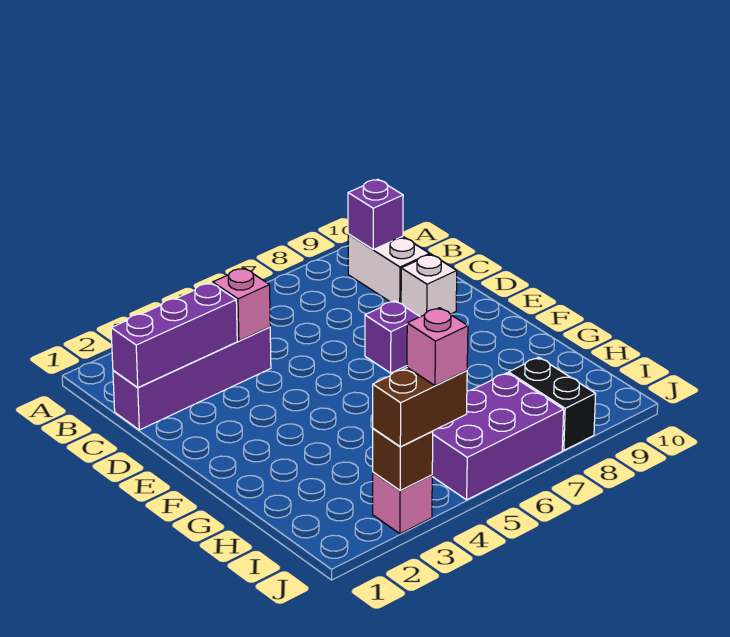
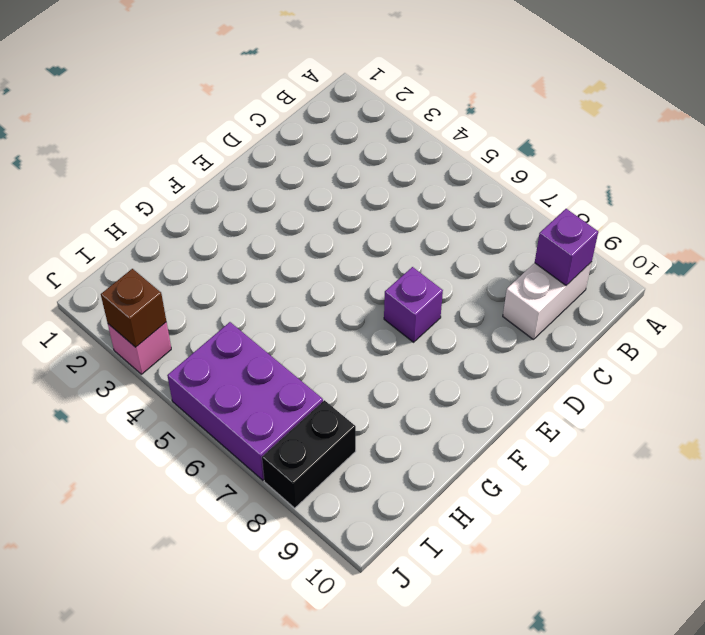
none -> purple 1x4 brick [113,327,271,430]
none -> white 1x1 brick [401,254,457,317]
none -> purple 1x3 brick [111,283,237,388]

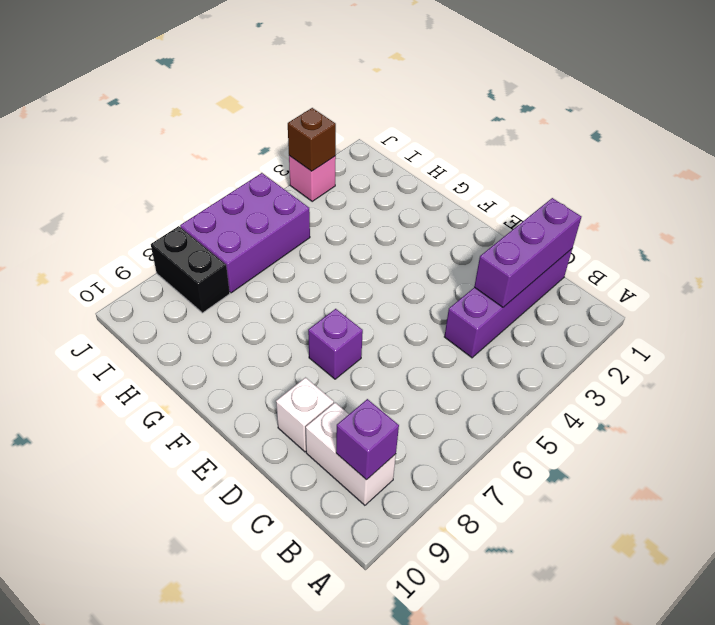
none -> pink 1x1 brick [213,268,270,341]
none -> brown 1x2 brick [373,368,467,447]
none -> pink 1x1 brick [407,308,468,386]

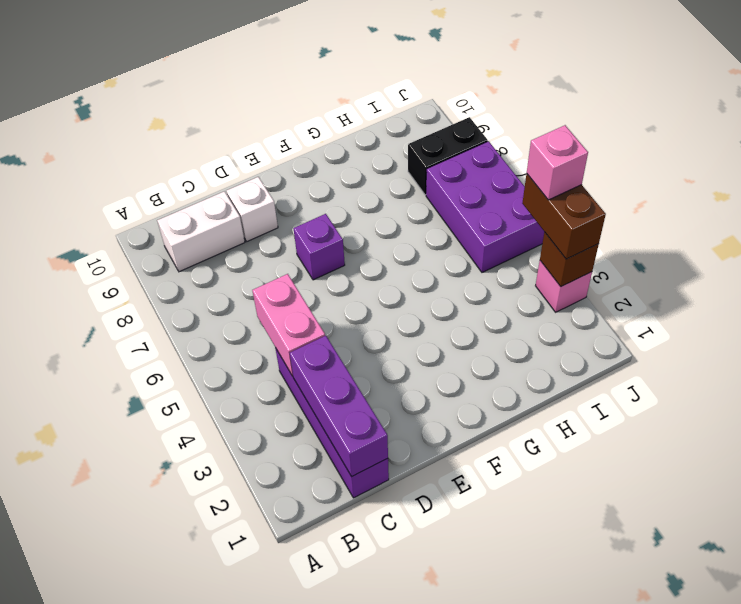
pink 1x2 brick [252,274,325,376] -> pink 1x1 brick [213,268,270,341]
none -> purple 1x1 brick [348,179,403,249]

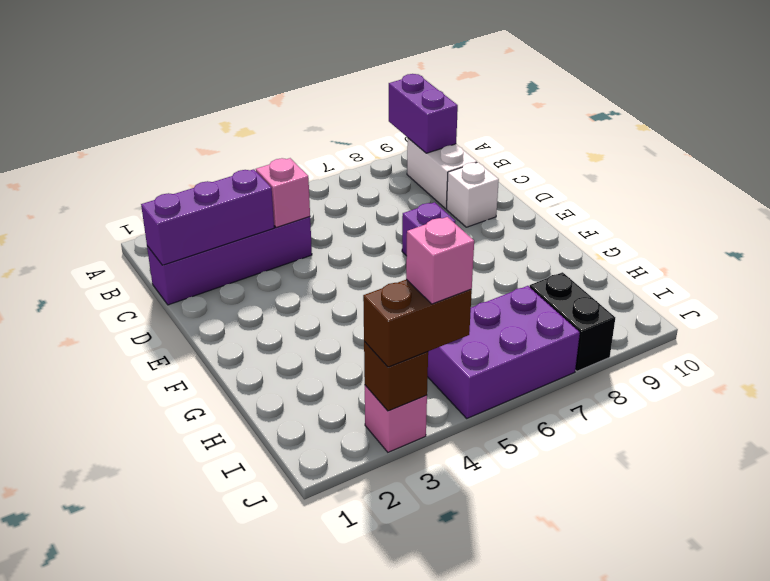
purple 1x2 brick [389,74,458,153] -> purple 1x1 brick [348,179,403,249]

